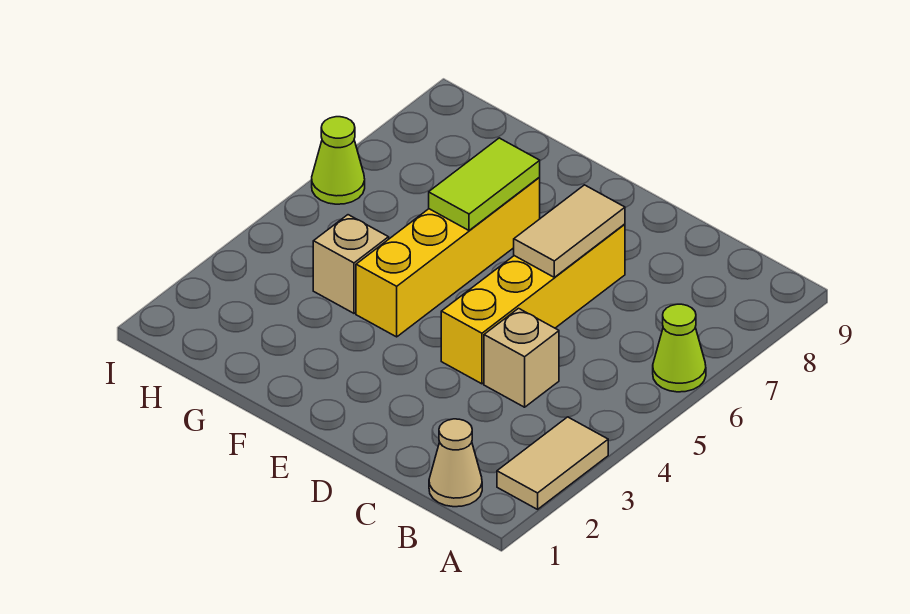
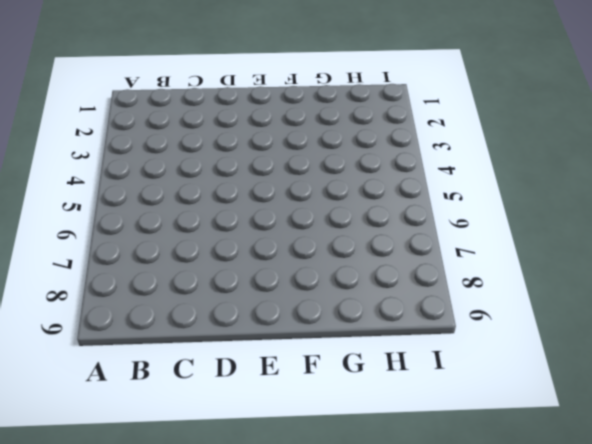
none -> tan 1x2 tile [497,417,608,509]
none -> lime 1x1 cone [653,304,706,392]

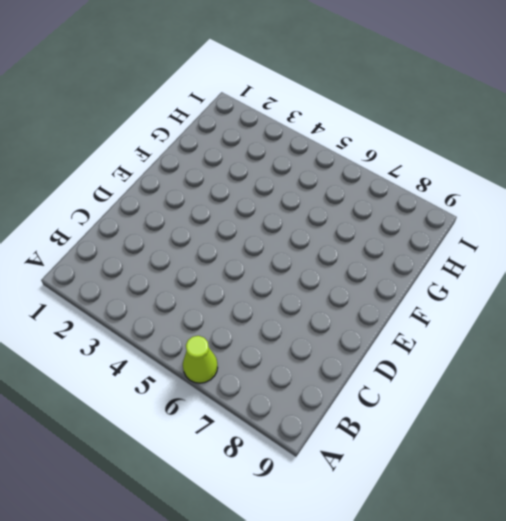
none -> tan 1x2 tile [497,417,608,509]
none -> tan 1x1 cone [429,419,482,507]

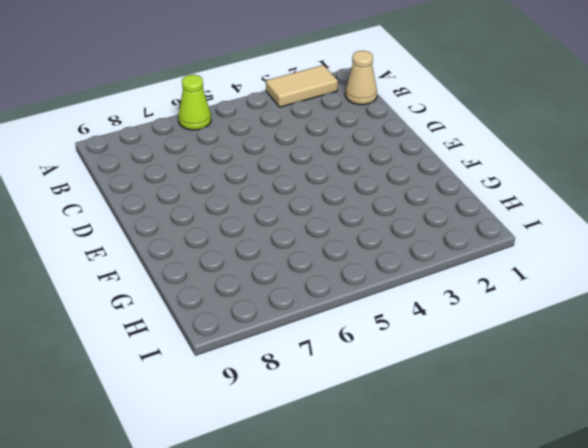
none -> tan 1x1 brick [484,308,559,407]
none -> yellow 1x4 brick [441,224,625,384]

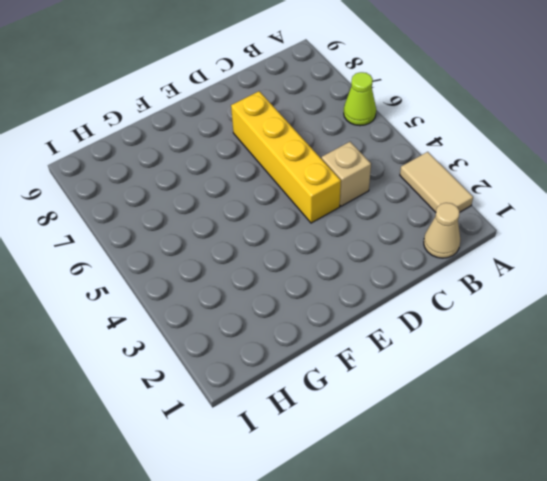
none -> yellow 1x4 brick [356,177,540,337]
none -> tan 1x1 brick [313,215,389,313]

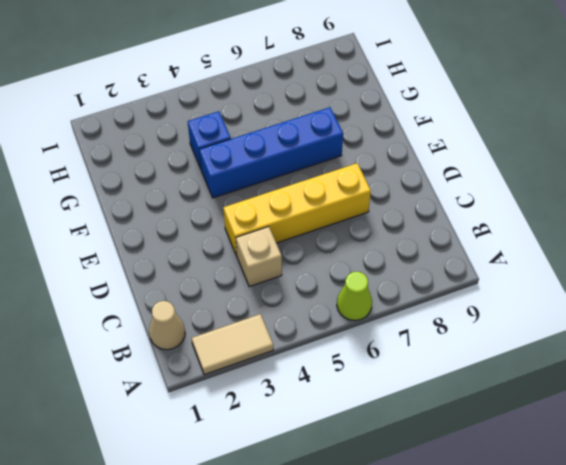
blue 1x4 brick [199,107,343,198] -> yellow 1x4 brick [356,177,540,337]
blue 1x1 brick [188,111,231,169] -> tan 1x1 brick [313,215,389,313]
none -> lime 1x1 cone [312,117,365,204]
none -> tan 1x2 tile [514,185,625,277]

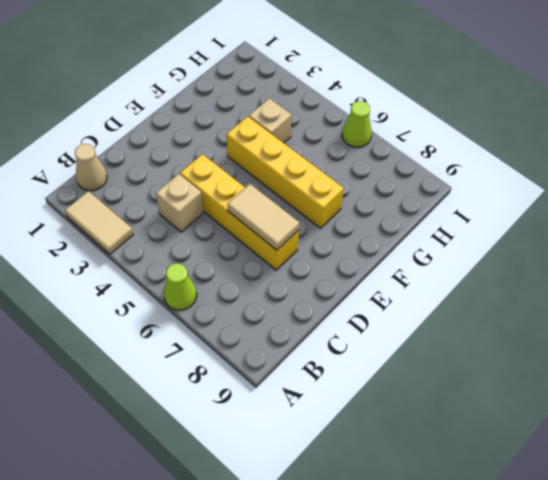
none -> lime 1x2 tile [429,138,540,230]

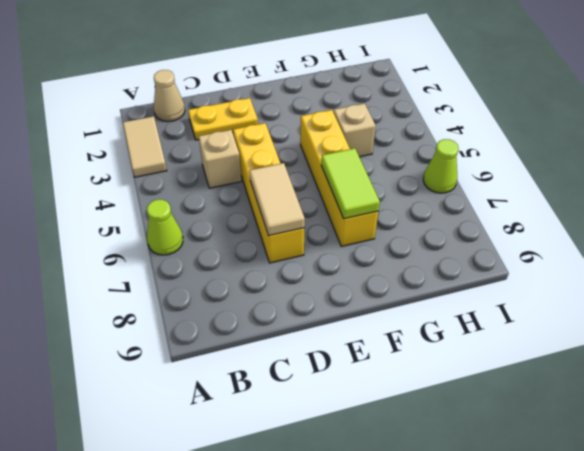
yellow 1x2 plate [188,98,258,140] -> none

